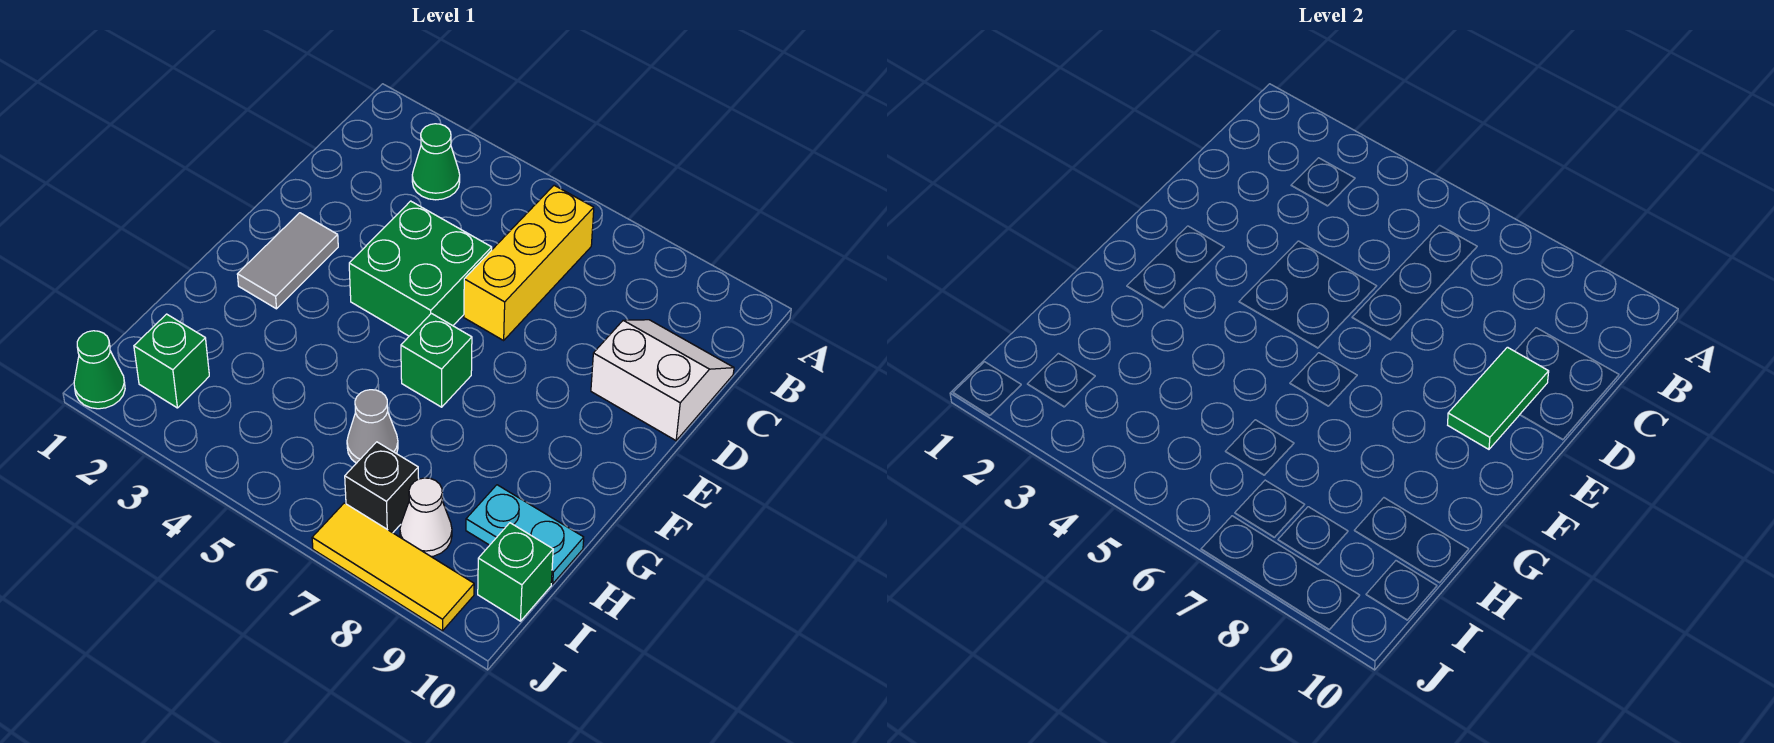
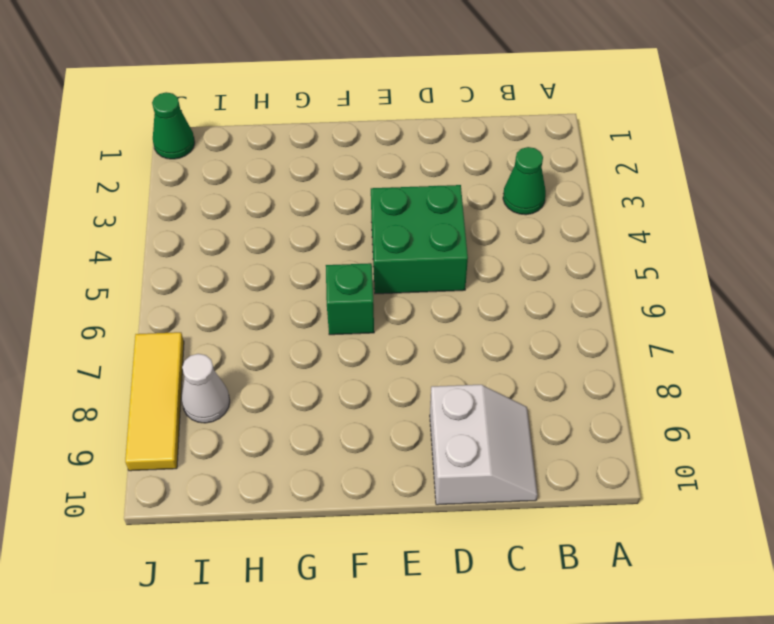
none -> yellow 1x3 brick [464,185,594,340]
none -> grey 1x2 tile [237,213,338,309]
none -> grey 1x1 cone [347,390,398,463]

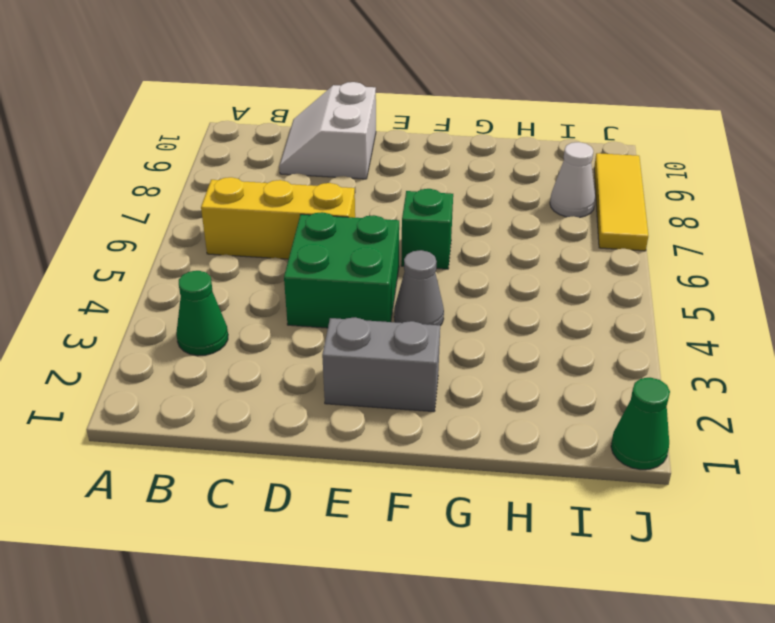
grey 1x2 brick [322,317,440,412] -> grey 1x2 tile [237,213,338,309]
grey 1x1 cone [394,250,444,326] -> grey 1x1 cone moved to [347,390,398,463]
none -> cyan 1x2 plate [466,485,584,584]
none -> green 1x1 brick [134,314,209,408]
none -> black 1x1 brick [345,442,419,533]

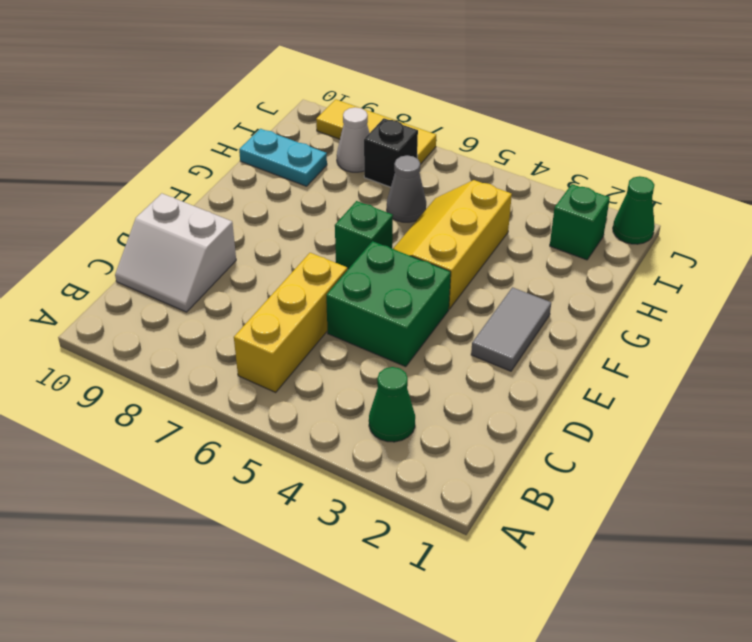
yellow 2x3 slope [393,180,512,309] -> none
none -> green 1x1 brick [478,523,553,621]
none -> green 1x2 tile [1448,347,1549,449]

